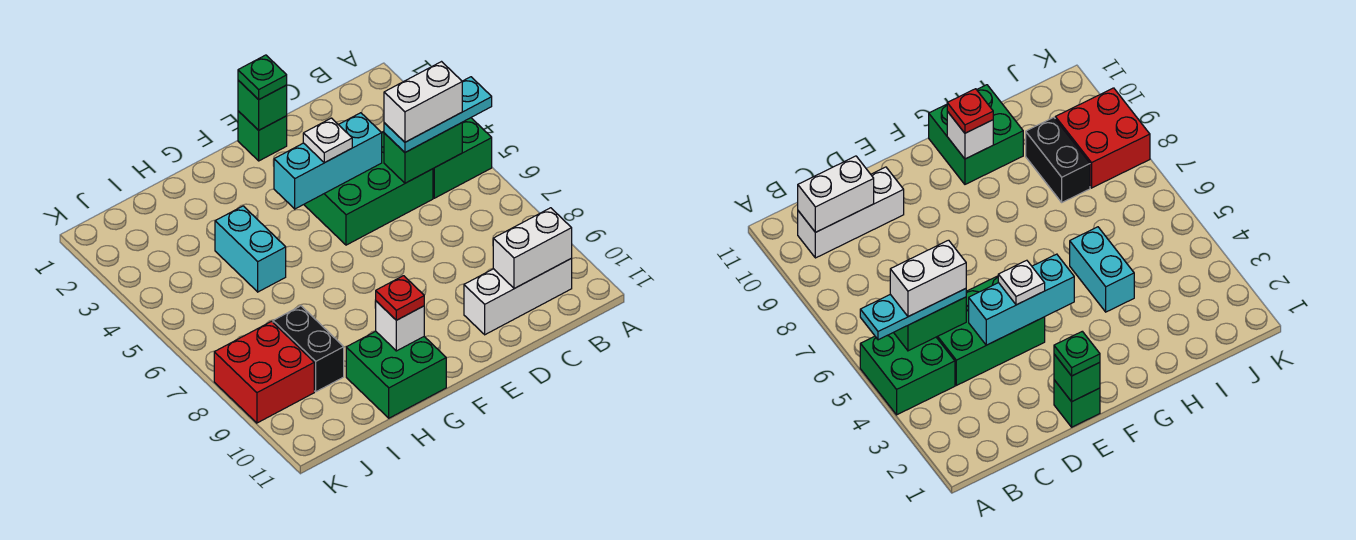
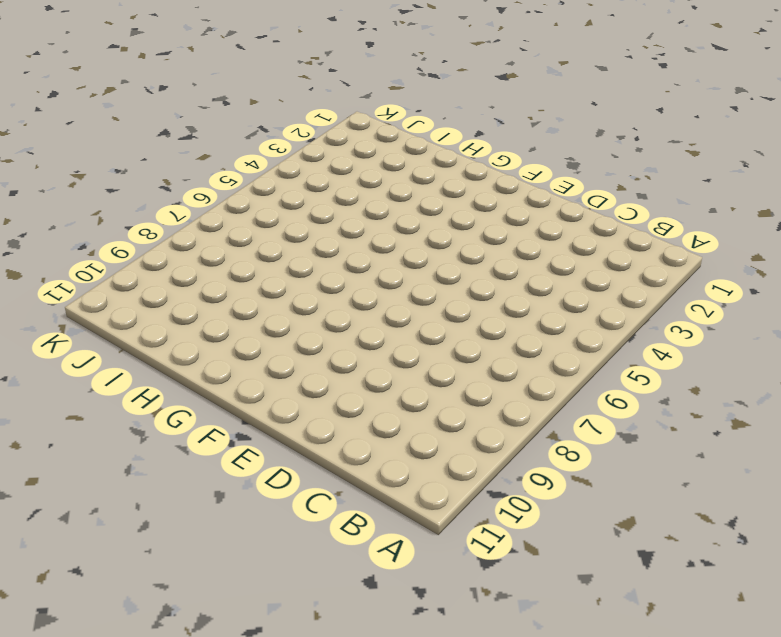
none -> green 2x2 brick [433,118,492,198]
none -> white 1x3 brick [464,258,572,335]
none -> green 2x3 brick [304,131,433,245]

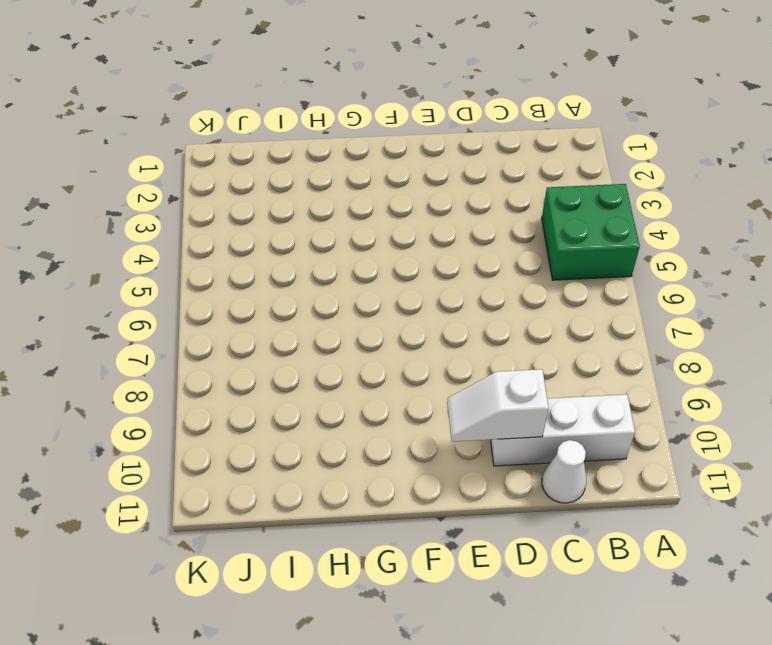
white 1x1 cone [542,440,586,503] -> none
white 1x2 slope [447,369,549,442] -> none
none -> green 2x3 brick [304,131,433,245]
none -> green 1x1 brick [238,111,287,161]
none -> green 2x2 brick [346,331,446,418]

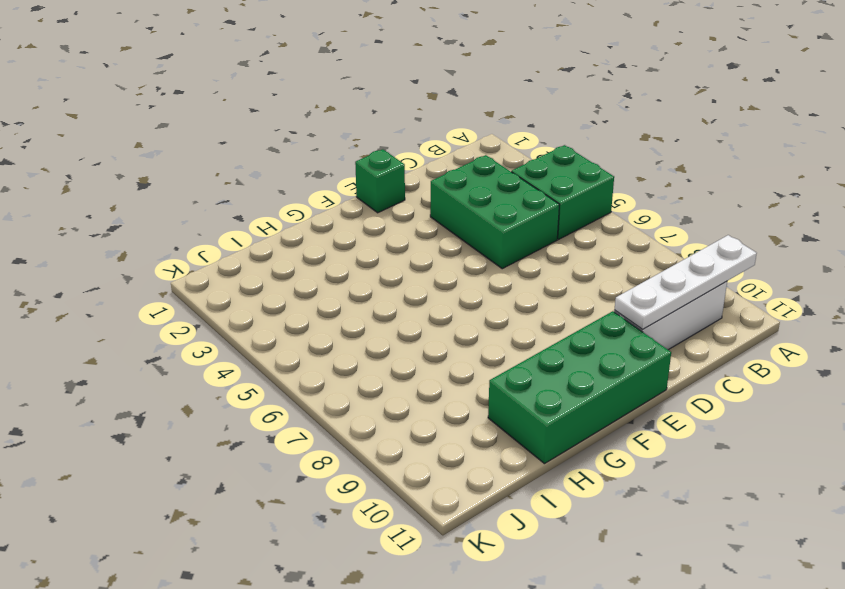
white 1x4 plate [614,235,757,330] -> white 1x2 brick [493,208,572,289]
green 2x3 brick [430,155,560,269] -> green 2x3 brick turned to [304,131,433,245]
green 2x4 brick [488,311,671,464] -> green 2x2 brick [346,331,446,418]
none -> cyan 1x2 brick [215,206,286,292]
none -> black 1x2 brick [273,306,344,392]
none -> red 2x2 brick [214,321,314,423]

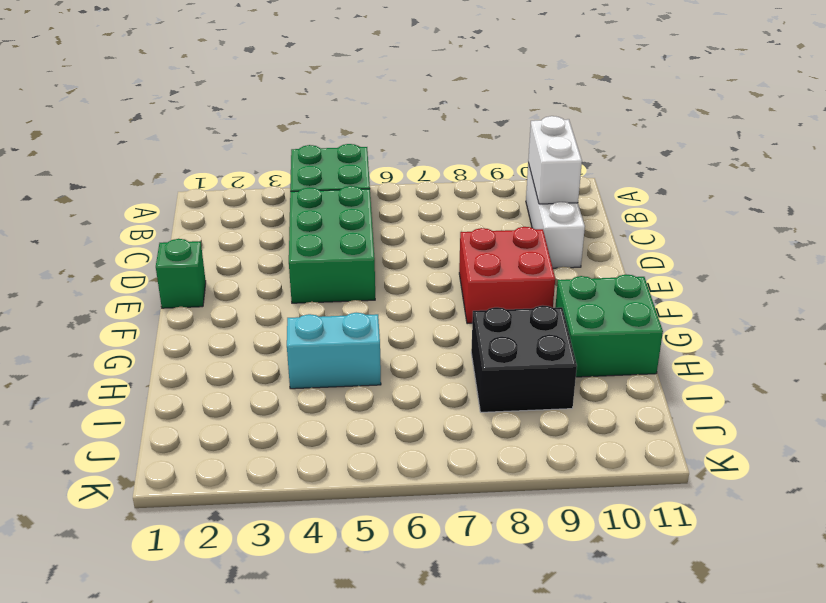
red 2x2 brick [459,227,555,324] -> red 2x2 brick moved to [214,321,314,423]
black 2x2 brick [471,305,577,412] -> black 1x2 brick [273,306,344,392]
none -> green 1x2 brick [384,123,462,183]
none -> cyan 1x3 brick [274,113,382,209]
none -> green 1x1 brick [238,80,287,130]

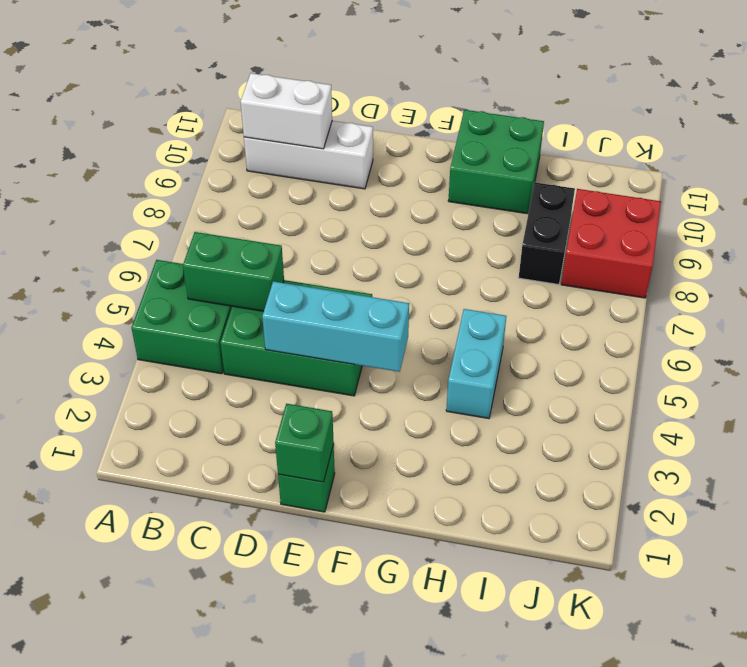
none -> white 1x1 brick [376,301,424,351]
none -> cyan 1x3 plate [384,77,492,152]
none -> green 1x1 plate [238,55,287,100]

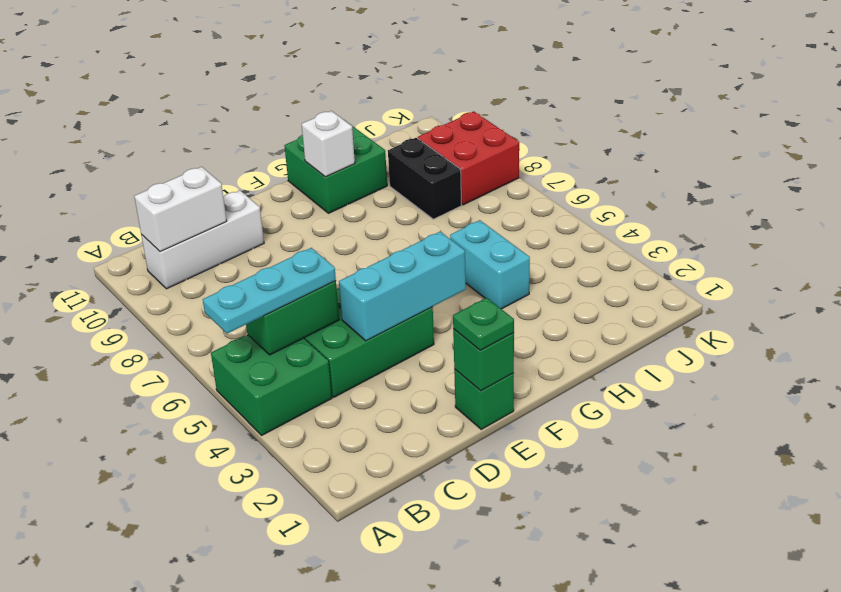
none -> white 1x1 plate [303,118,352,163]
none -> red 1x1 plate [376,276,424,320]
none -> white 1x2 brick [384,62,462,142]

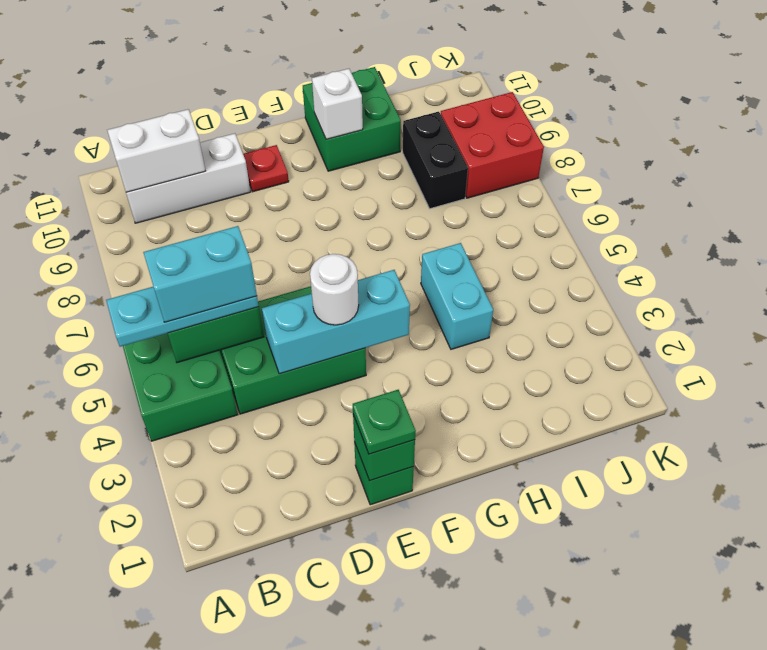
cyan 1x2 brick [143,226,257,322] -> white 1x2 brick [384,62,462,142]
white 1x1 round brick [310,254,359,325] -> white 1x1 plate [303,118,352,163]
red 1x1 plate [243,145,289,192] -> red 1x1 plate moved to [376,276,424,320]

